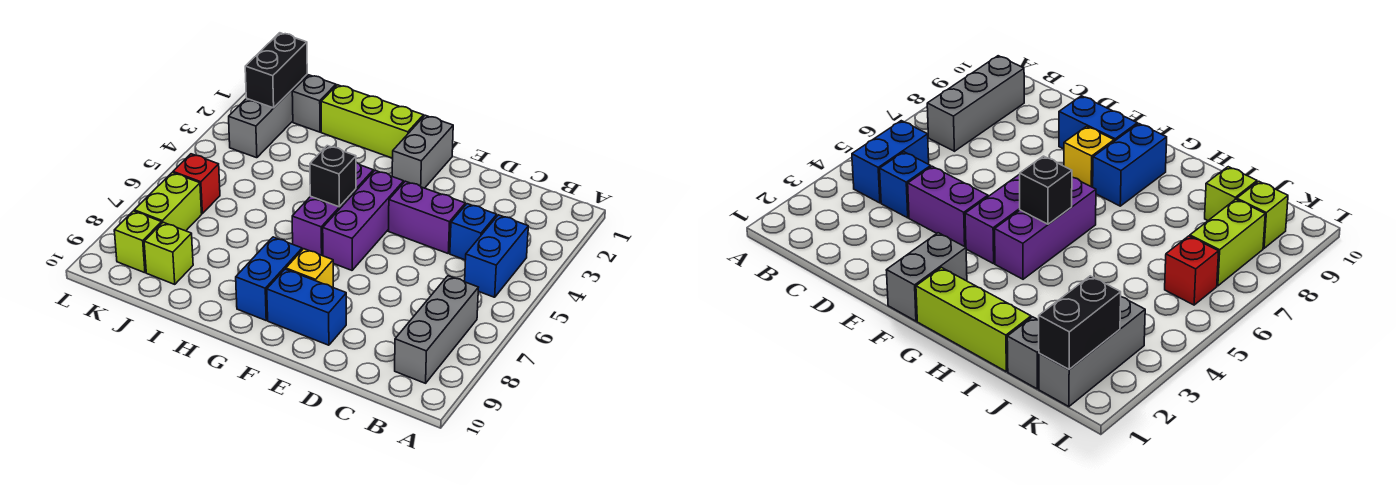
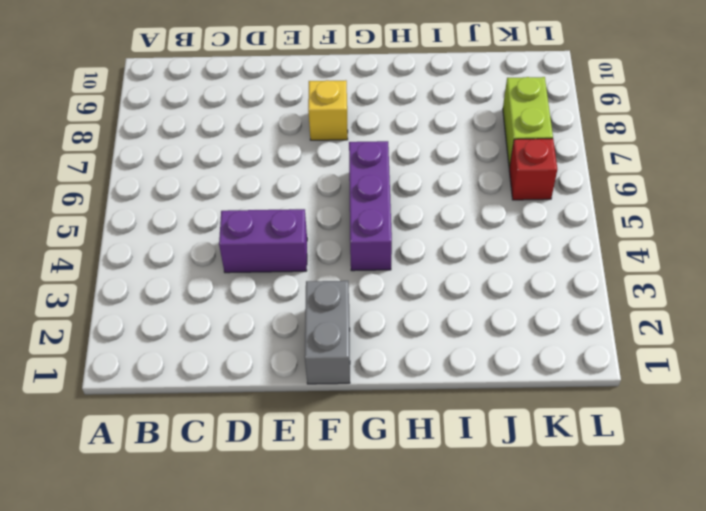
none -> blue 1x2 brick [465,215,528,297]
none -> grey 1x3 brick [395,276,478,383]
none -> blue 1x1 brick [450,204,497,260]

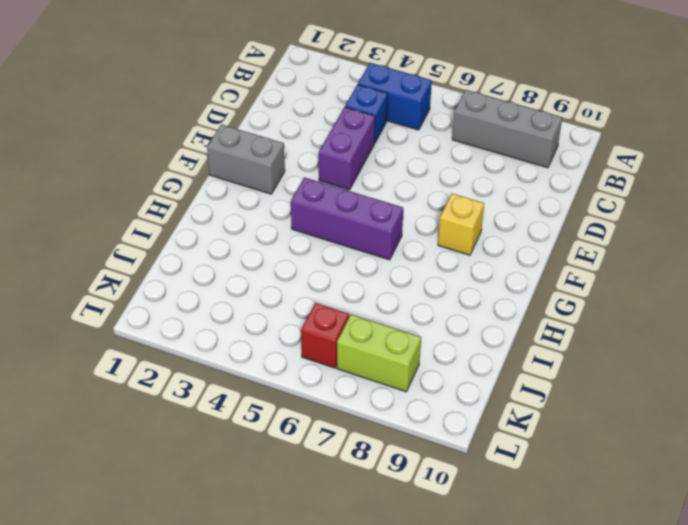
none -> blue 1x2 brick [267,269,346,345]
none -> purple 1x3 brick [323,170,404,270]
none -> lime 1x3 brick [321,85,424,158]

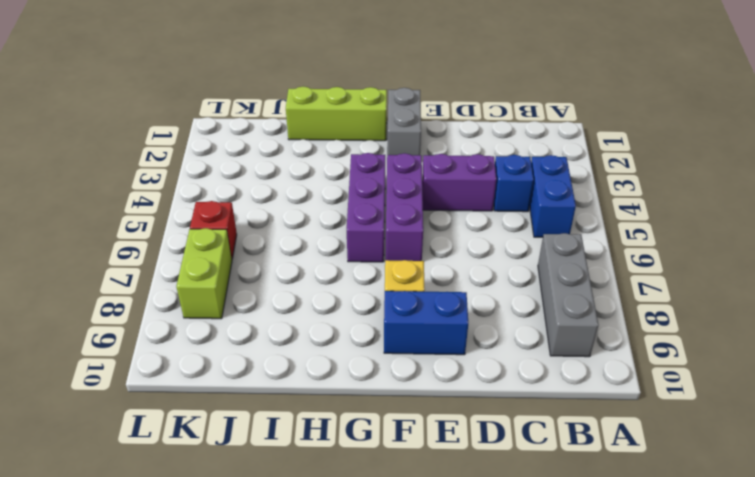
none -> blue 1x2 brick [236,237,302,320]
none -> grey 1x1 brick [292,75,336,132]
none -> lime 1x1 brick [144,222,193,284]

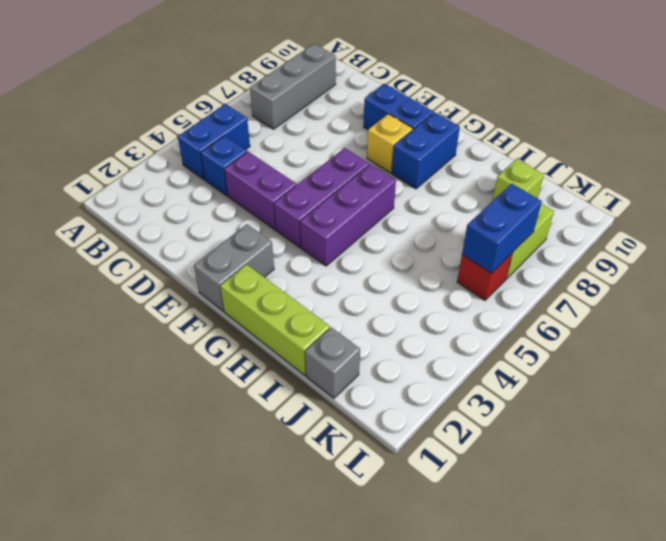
blue 1x2 brick [462,184,542,273] -> none
none -> grey 1x3 brick [229,75,307,158]
none -> lime 1x1 brick [114,211,162,273]
none -> black 1x1 brick [310,146,356,207]

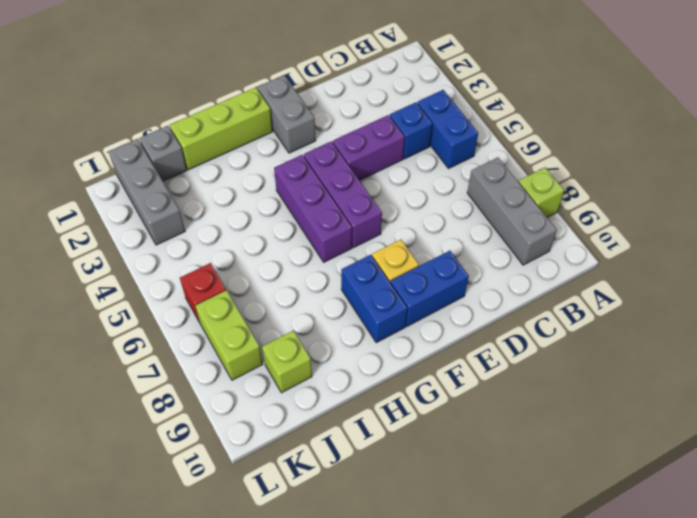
lime 1x1 brick [518,168,564,217] -> lime 1x1 brick moved to [114,211,162,273]
none -> black 1x1 brick [310,146,356,207]
none -> black 1x2 brick [245,33,307,108]

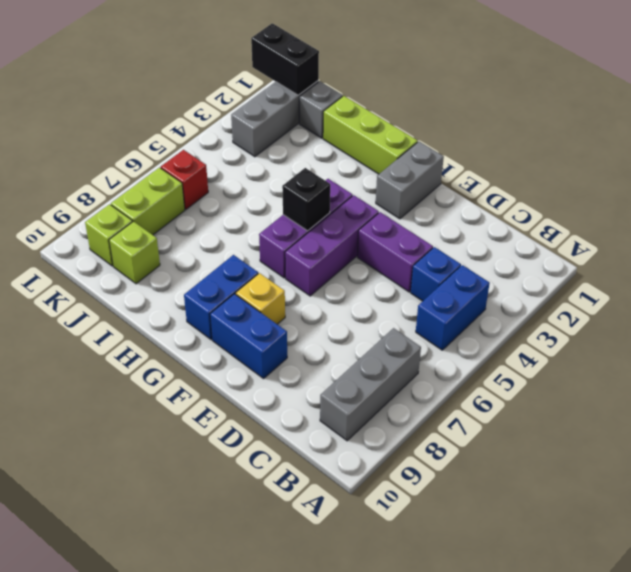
black 1x2 brick [251,23,319,95] -> black 1x2 brick turned to [245,33,307,108]

